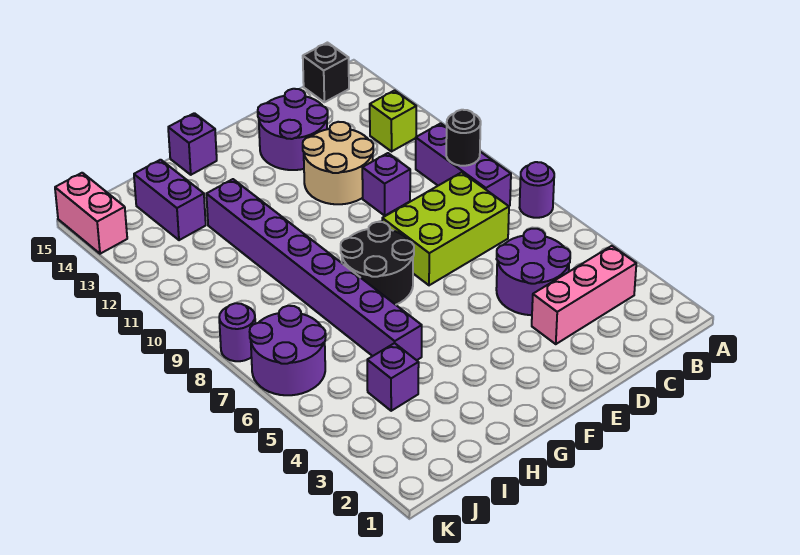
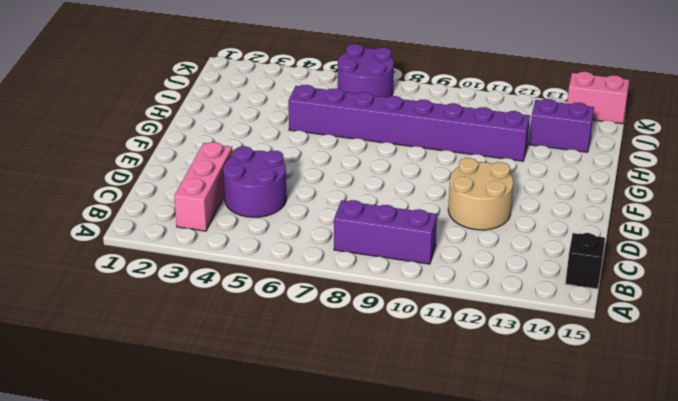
none -> purple 1x1 round brick [520,162,554,218]
none -> lime 1x1 brick [370,90,416,151]
none -> lime 2x3 brick [382,172,509,285]

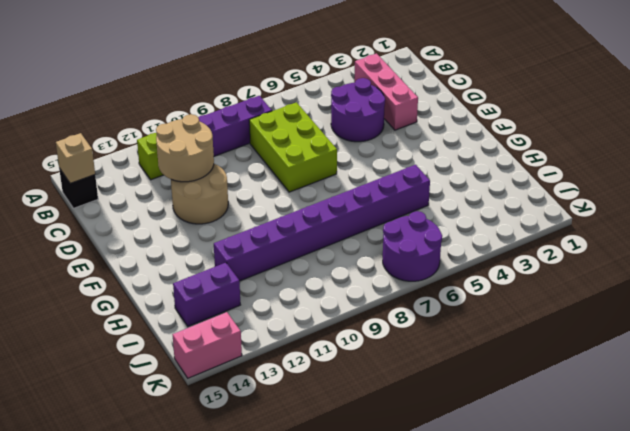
tan 1x1 brick [56,133,95,184] -> none
tan 2x2 round brick [156,114,214,182] -> none
none -> purple 1x1 round brick [520,162,554,218]
none -> purple 1x1 brick [362,153,410,216]
none -> purple 2x2 round brick [258,89,328,170]

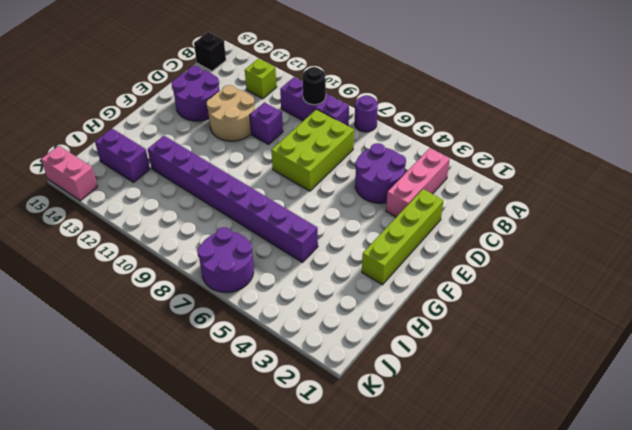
lime 1x4 brick [362,189,444,285] -> none
none -> black 2x2 round brick [341,222,414,305]
none -> purple 1x1 brick [168,113,217,175]
none -> purple 1x1 brick [367,343,419,411]

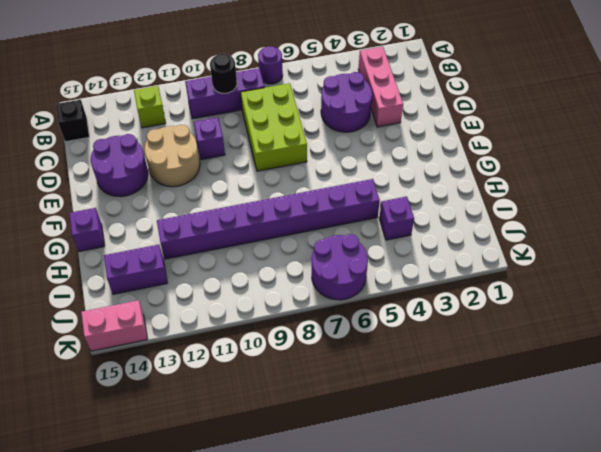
none -> black 2x2 round brick [341,222,414,305]
none -> purple 1x1 round brick [219,303,255,361]

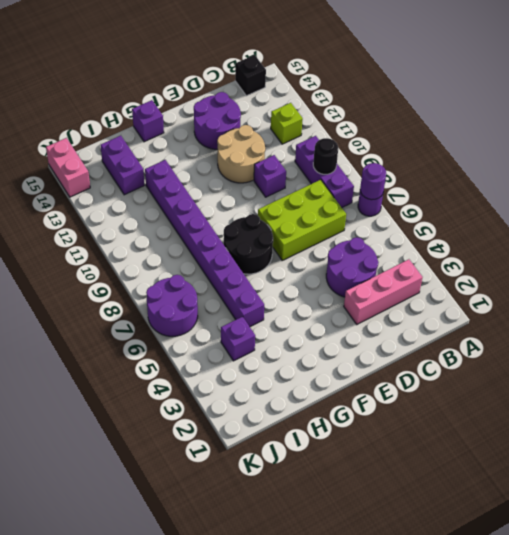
purple 1x1 round brick [360,163,386,200] -> purple 1x1 round brick moved to [219,303,255,361]

